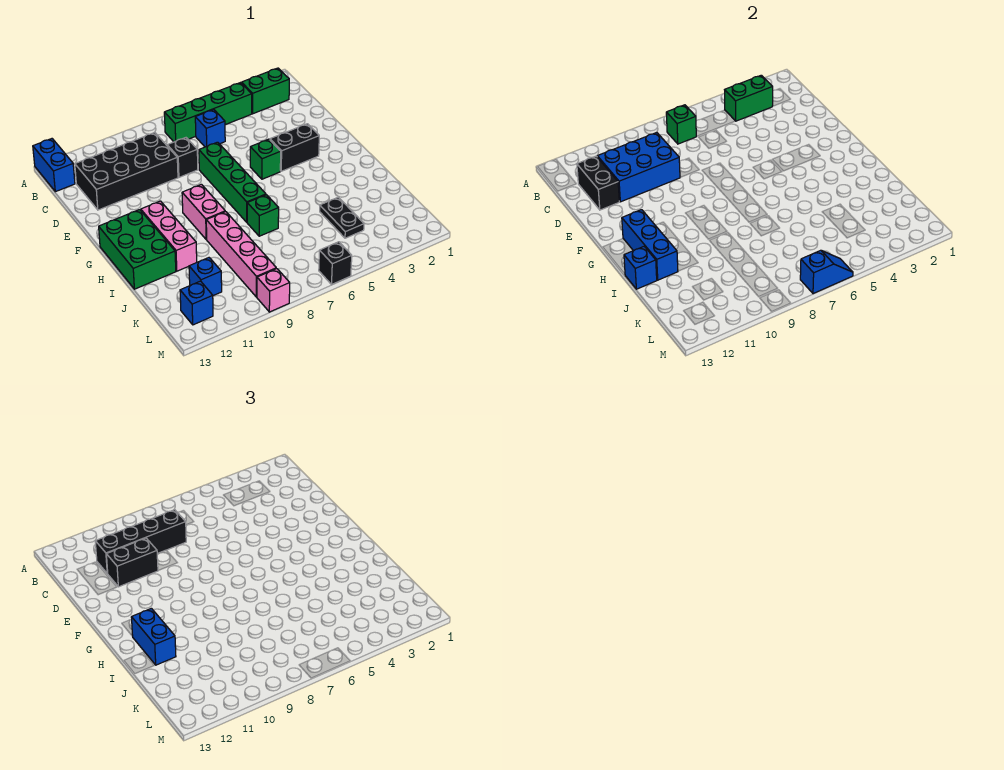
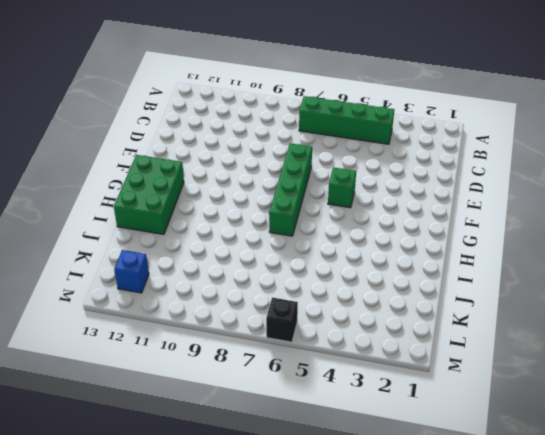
none -> blue 1x2 brick [33,139,75,192]
none -> green 1x2 brick [242,68,289,114]
none -> blue 1x1 brick [195,110,225,147]

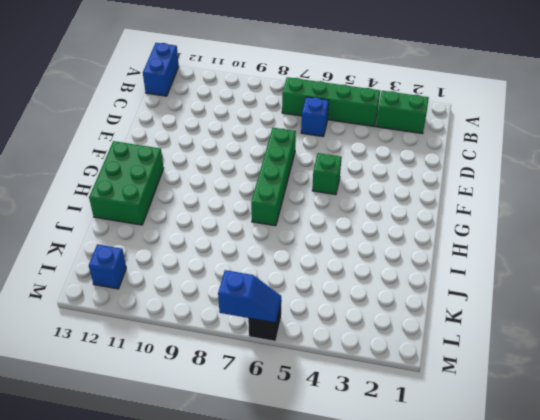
none -> black 2x4 brick [75,132,178,210]
none -> black 1x1 brick [167,138,198,177]
none -> black 1x2 brick [270,124,319,171]

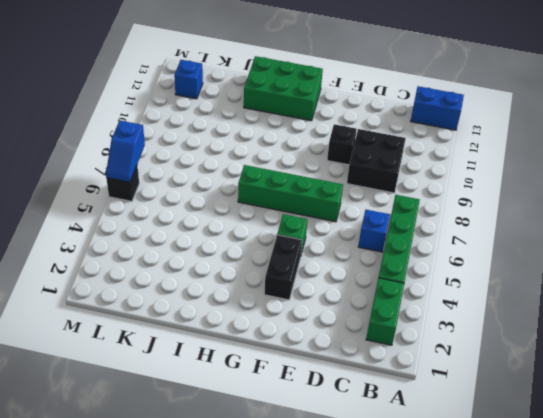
black 2x2 brick [347,129,406,193] -> black 2x4 brick [75,132,178,210]
black 1x1 brick [327,124,357,165] -> black 1x1 brick moved to [167,138,198,177]
none -> pink 1x2 brick [182,184,225,240]
none -> pink 1x3 brick [141,201,197,271]
none -> green 1x1 brick [247,195,279,236]

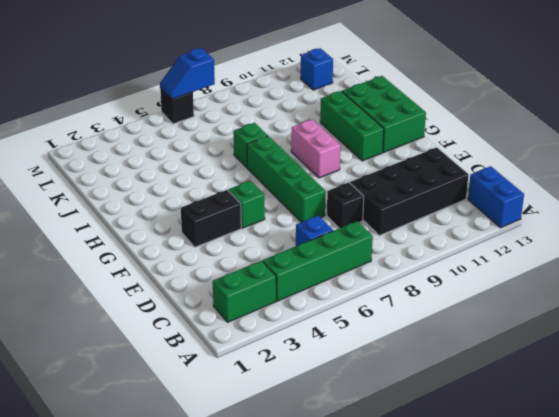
green 1x3 brick [320,91,384,161] -> pink 1x3 brick [141,201,197,271]
none -> pink 1x4 brick [206,212,276,297]
none -> black 1x2 plate [320,197,364,238]
none -> blue 1x1 brick [189,258,222,296]

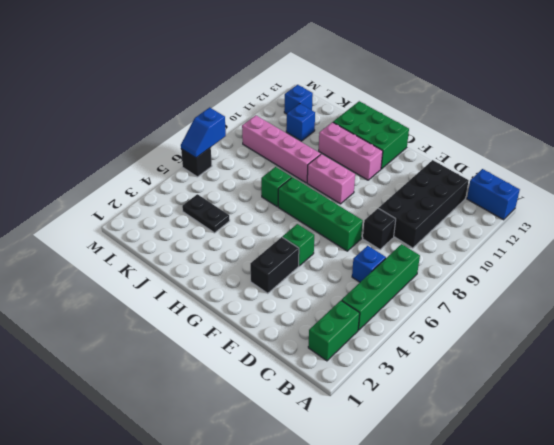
none -> pink 1x1 brick [257,269,290,312]
none -> green 1x2 brick [725,75,773,121]
none -> green 1x1 brick [666,105,696,144]

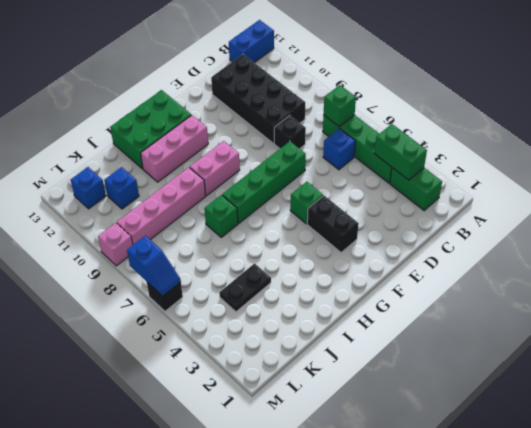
none -> blue 2x3 brick [597,132,680,202]
none -> black 1x2 brick [577,156,619,210]
none -> blue 1x3 brick [622,210,678,280]

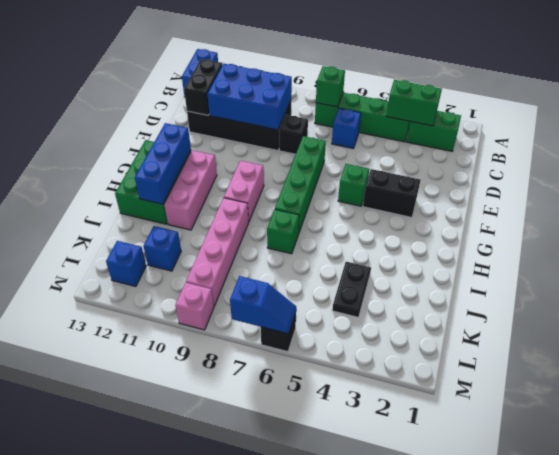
none -> blue 1x1 brick [624,247,657,289]
none -> black 1x4 brick [95,510,186,573]
none -> black 1x2 brick [106,538,158,587]

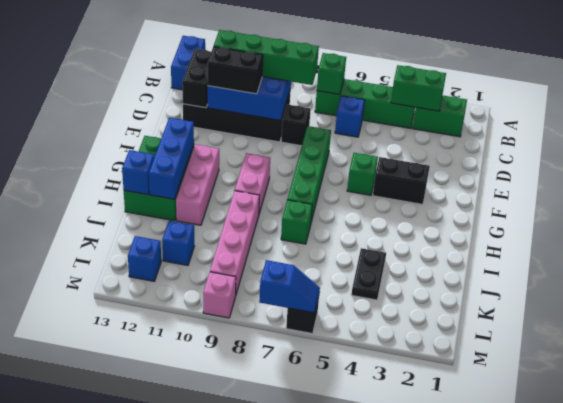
green 1x4 brick [214,30,319,85] -> black 1x4 brick [95,510,186,573]
none -> blue 1x2 brick [131,608,176,665]

